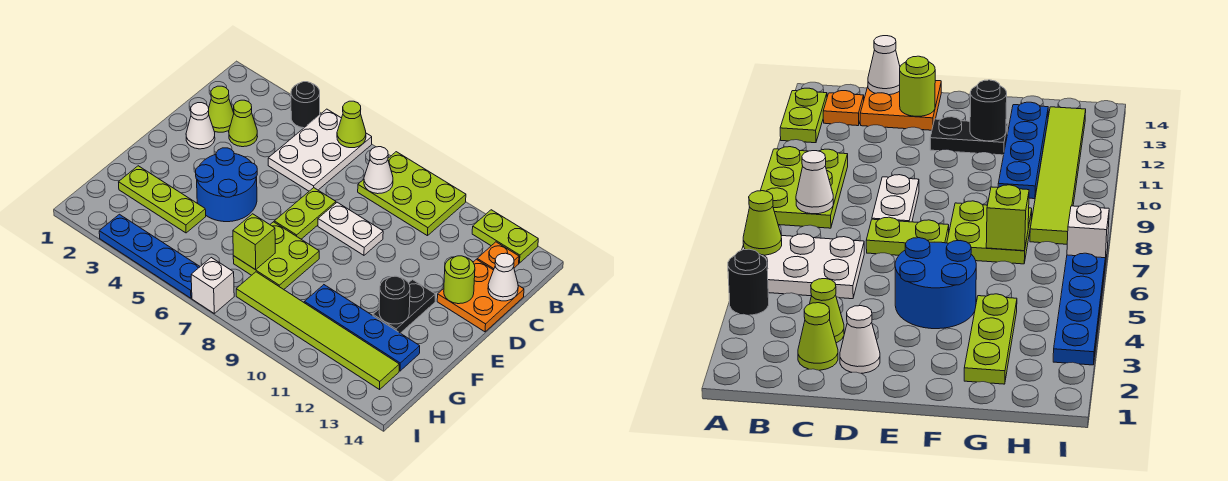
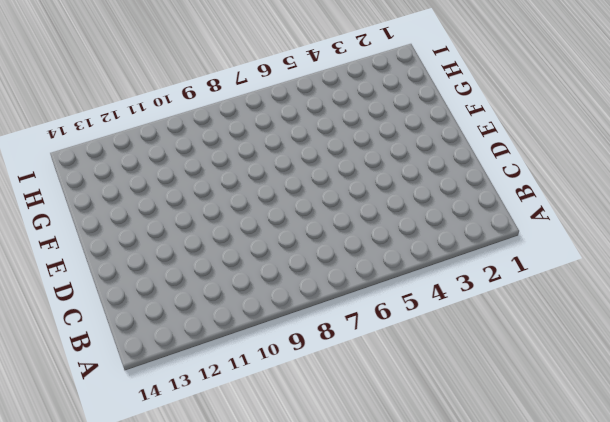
none -> black 1x1 round brick [291,82,320,128]
none -> white 2x3 plate [268,109,372,191]
none -> lime 2x3 plate [358,152,466,236]

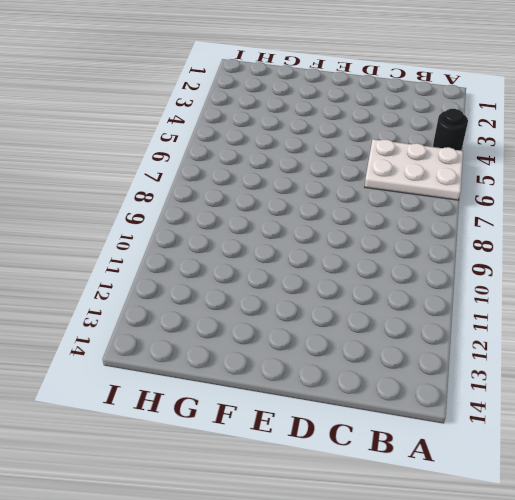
none -> lime 2x3 plate [358,152,466,236]
none -> lime 1x2 plate [472,210,538,263]
none -> orange 1x1 plate [477,242,519,270]

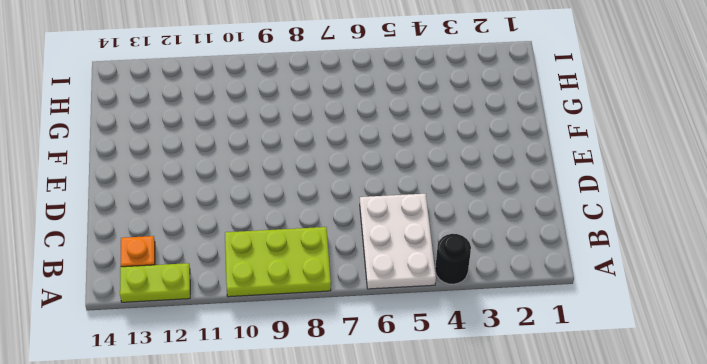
none -> lime 1x1 cone [209,86,234,132]
none -> lime 1x1 cone [229,100,258,147]
none -> orange 2x2 plate [437,259,524,332]

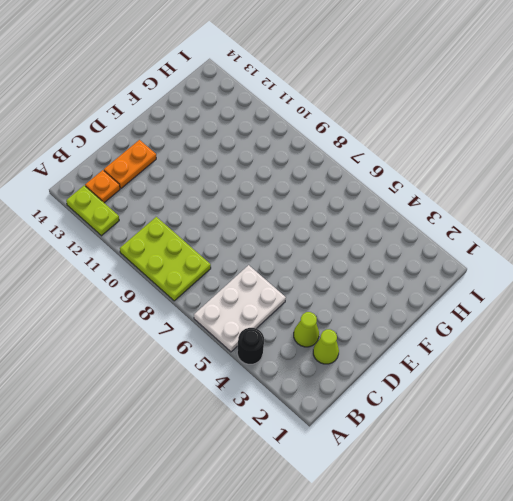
orange 1x2 plate [104,140,156,188] -> orange 2x2 plate [437,259,524,332]
none -> white 1x1 cone [186,103,215,149]
none -> lime 1x2 plate [274,188,336,239]
none -> white 1x2 plate [318,202,383,255]

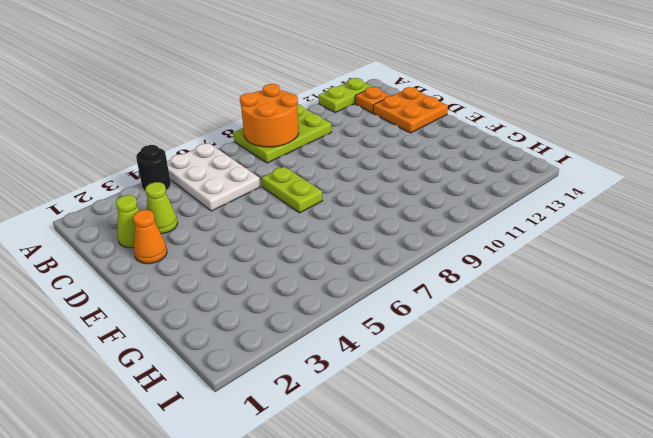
orange 2x2 round brick [240,84,299,147] -> white 1x1 cone [364,147,393,194]
orange 1x1 cone [133,210,167,264] -> white 1x1 cone [186,103,215,149]
none -> white 1x2 plate [318,202,383,255]
none -> blue 2x2 round brick [196,148,257,222]
none -> black 1x2 plate [373,280,436,333]

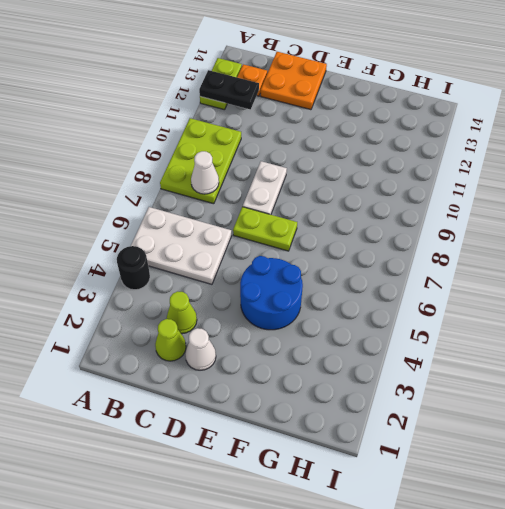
black 1x2 plate [199,70,259,109] -> black 1x2 plate moved to [373,280,436,333]
none -> lime 2x2 plate [233,222,319,289]
none -> lime 1x3 plate [119,166,206,233]
none -> blue 1x4 plate [304,285,420,371]

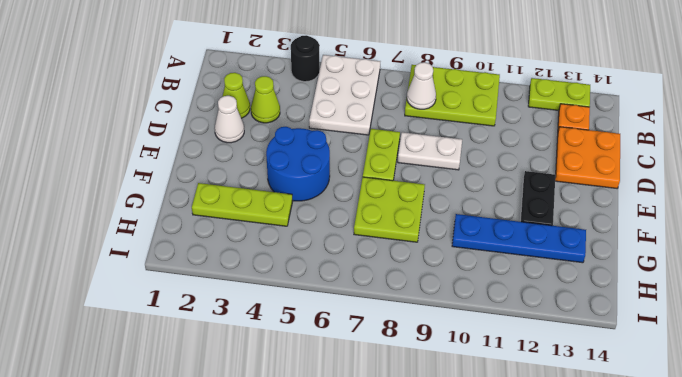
none -> lime 1x6 tile [236,272,399,389]
none -> blue 1x4 plate [99,214,200,298]
none -> white 1x1 brick [191,258,234,313]

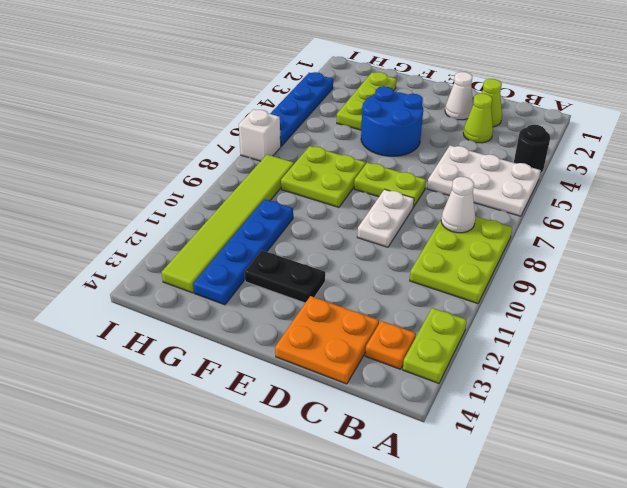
none -> lime 1x1 cone [337,101,366,148]
none -> white 1x1 cone [488,253,518,301]
none -> lime 1x1 round brick [444,256,475,304]

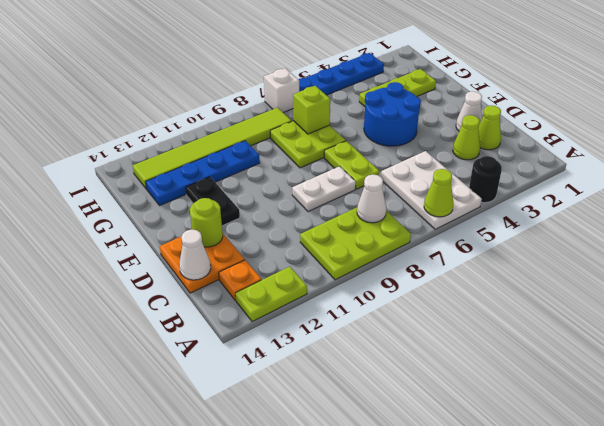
none -> black 1x1 round brick [379,276,410,324]

